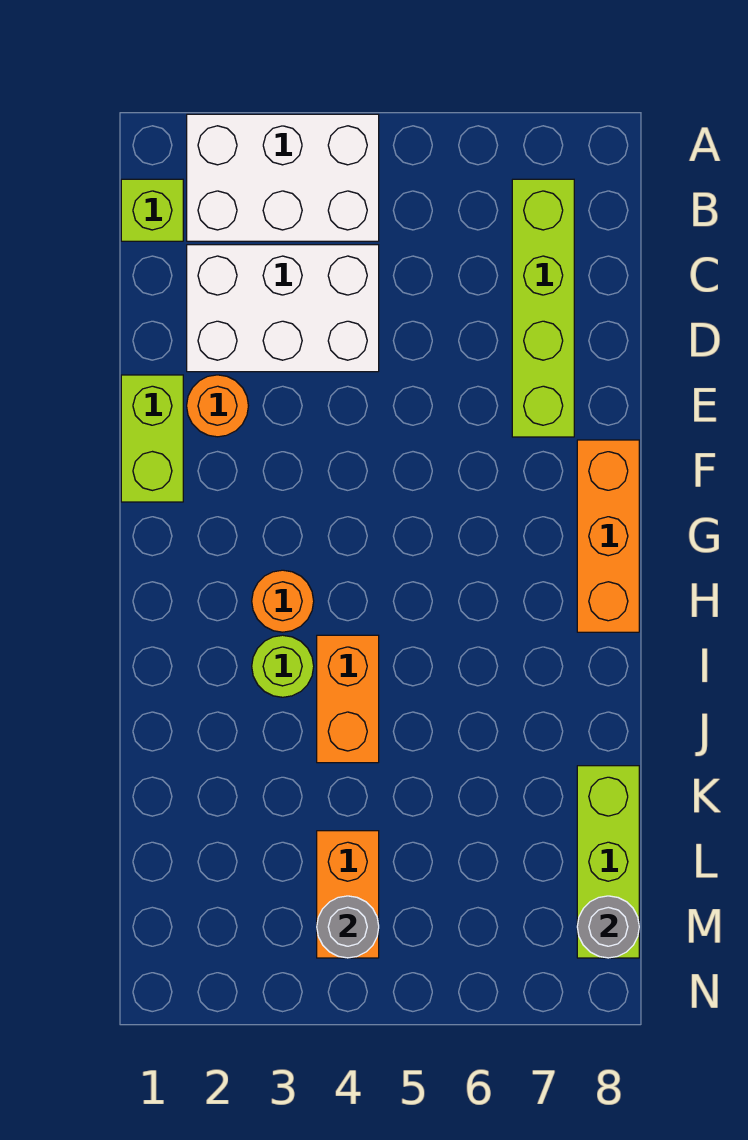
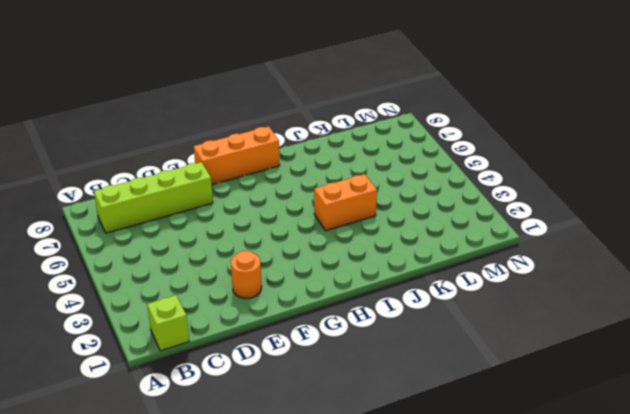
none -> white 2x3 brick [187,114,379,241]
none -> white 2x3 brick [187,245,379,372]
none -> lime 1x2 brick [121,375,183,502]

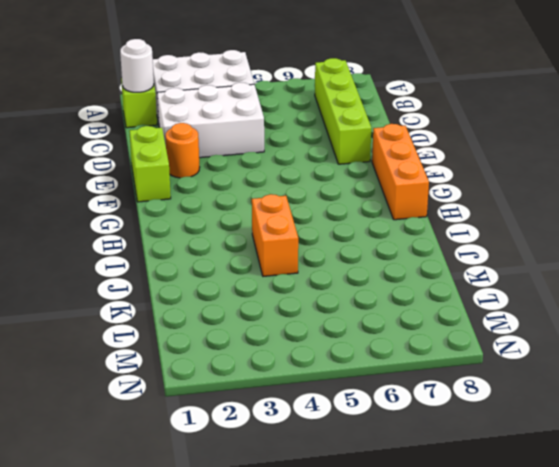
white 1x1 round brick [120,39,154,92] -> none
none -> orange 1x1 round brick [252,570,314,632]
none -> lime 1x1 round brick [252,635,314,697]
none -> lime 1x3 brick [577,766,639,958]

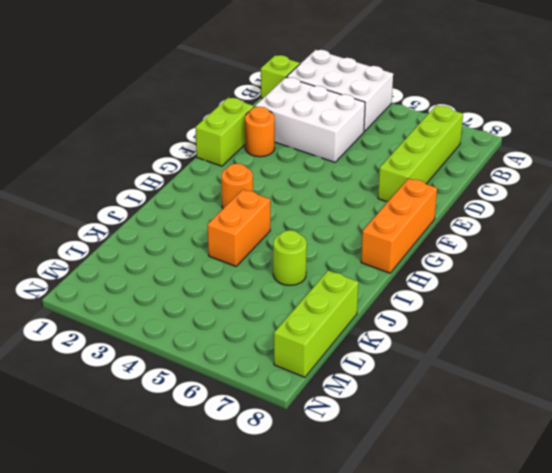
lime 1x1 round brick [273,230,307,285] -> lime 1x1 round brick moved to [252,635,314,697]
none -> orange 1x2 brick [317,831,379,958]
none -> grey 1x1 round brick [317,896,379,958]
none -> grey 1x1 round brick [577,896,639,958]

